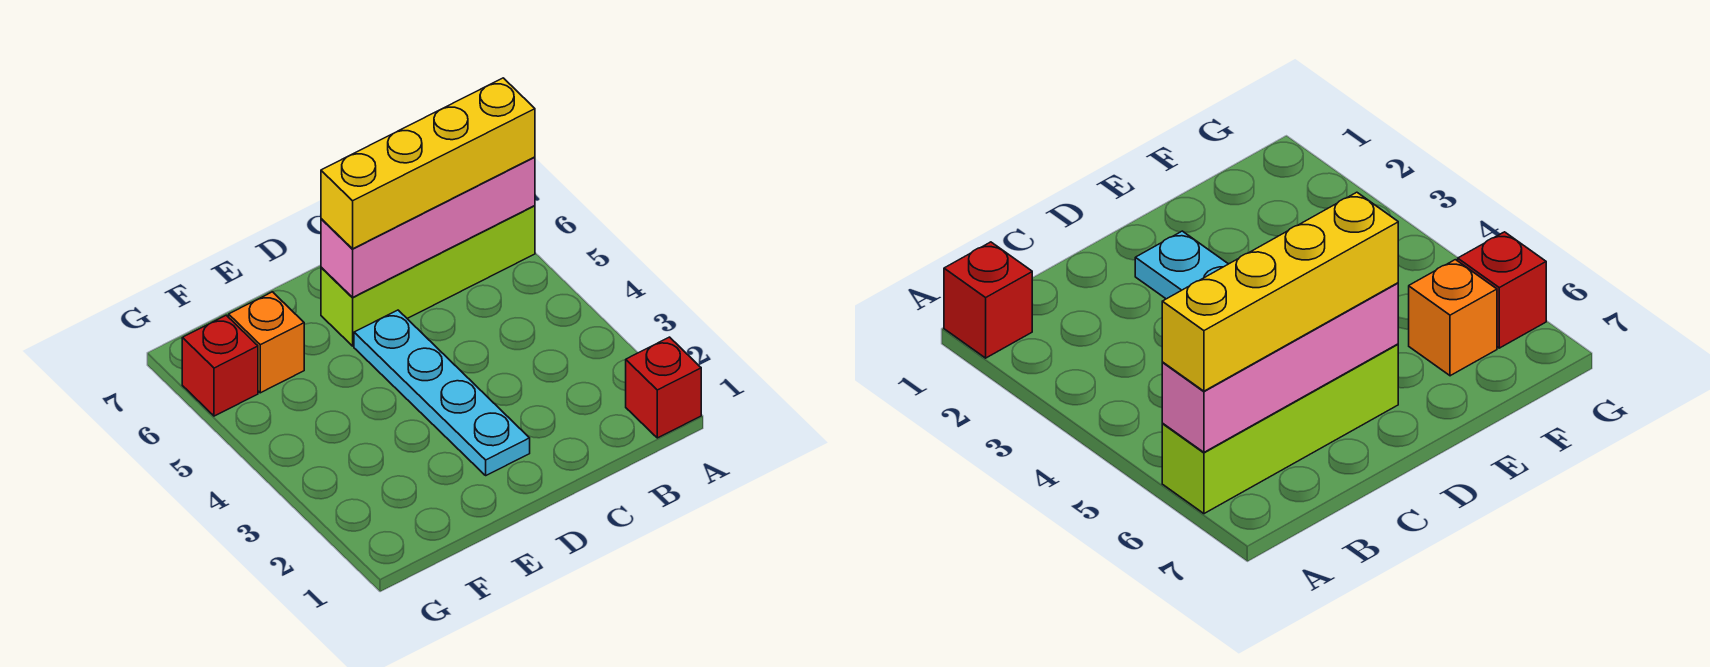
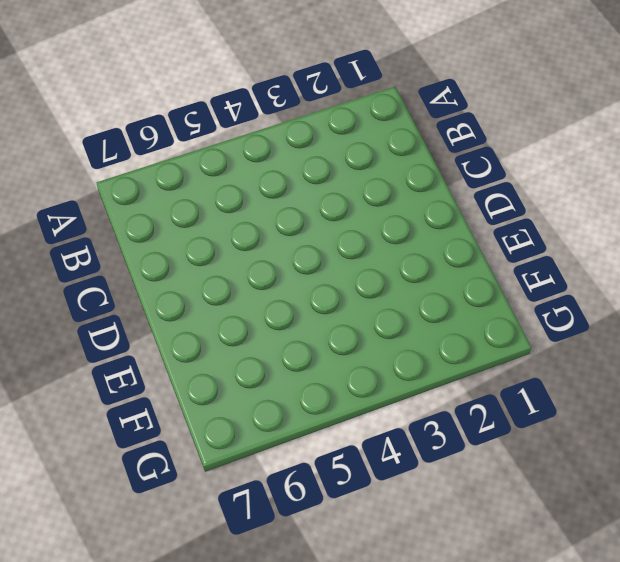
none -> red 1x1 brick [626,337,701,438]
none -> lime 1x4 brick [321,206,535,346]

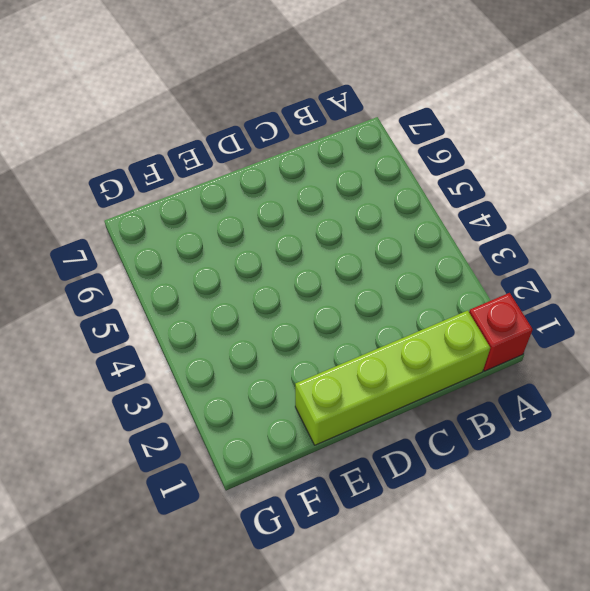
lime 1x4 brick [295,311,490,445] -> lime 1x4 brick moved to [321,206,535,346]
none -> cyan 1x4 plate [354,310,530,475]
none -> orange 1x1 brick [229,292,304,393]

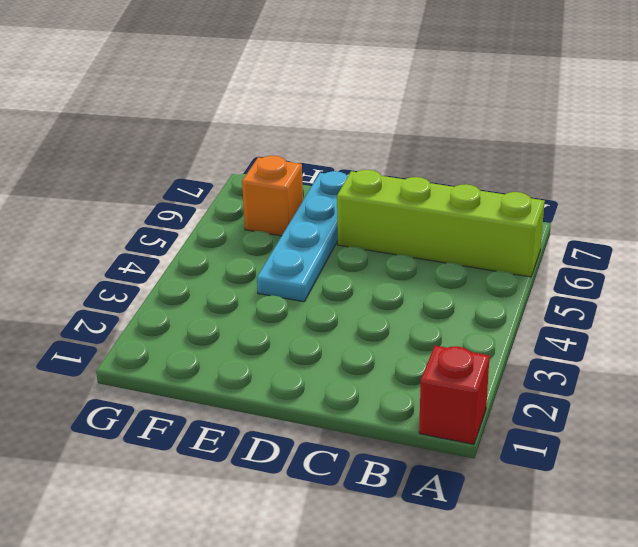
cyan 1x4 plate [257,171,348,302] -> cyan 1x4 plate moved to [354,310,530,475]
none -> red 1x1 brick [182,315,258,416]
none -> pink 1x4 brick [321,157,535,298]

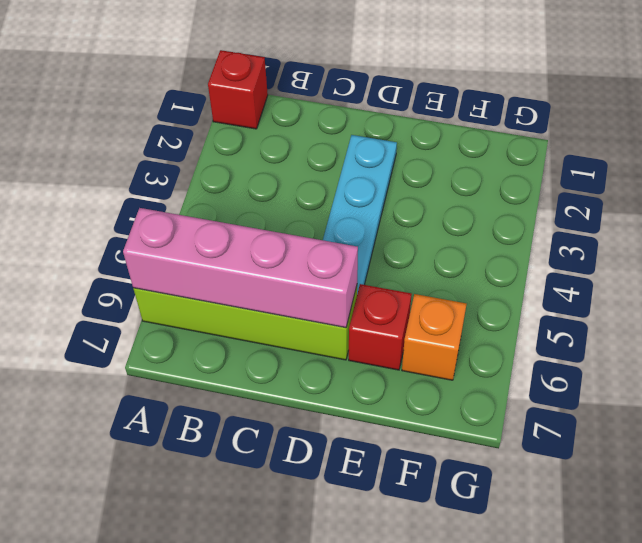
red 1x1 brick [349,284,412,370] -> red 1x1 brick moved to [182,315,258,416]
none -> yellow 1x4 brick [321,78,535,249]

